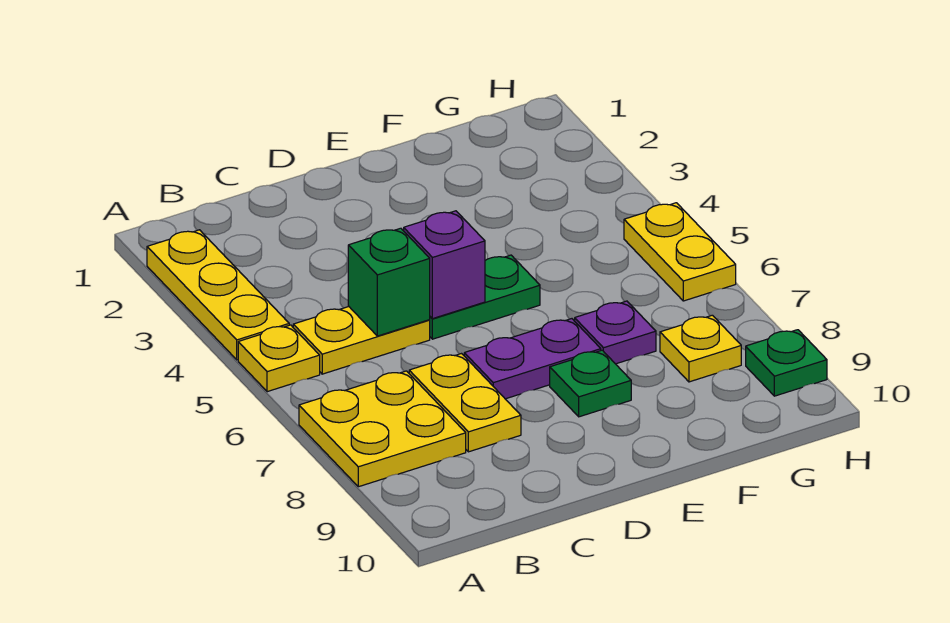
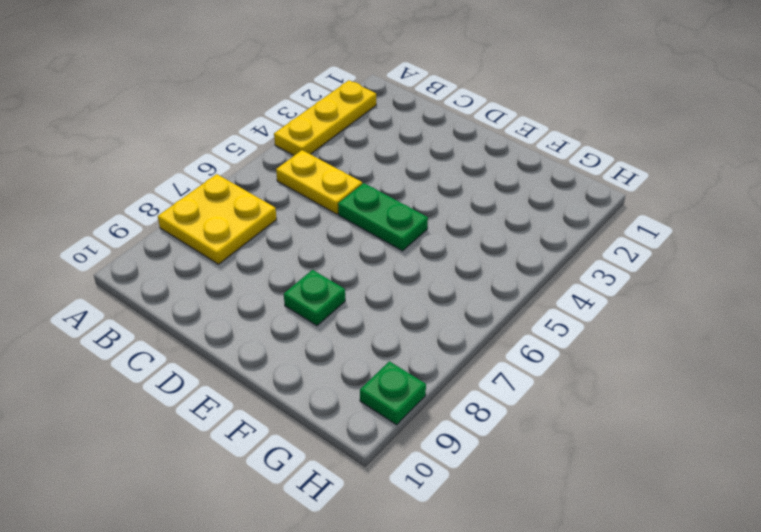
none -> yellow 1x1 plate [238,325,320,392]
none -> yellow 1x2 plate [409,354,521,452]
none -> purple 1x2 plate [464,319,601,399]

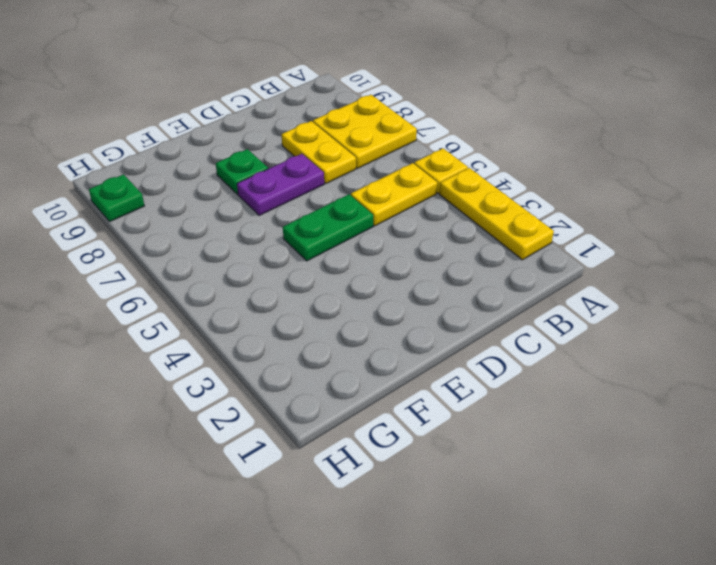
none -> purple 1x1 plate [575,301,656,364]
none -> yellow 1x1 plate [660,315,741,382]
none -> yellow 1x2 plate [624,203,736,301]

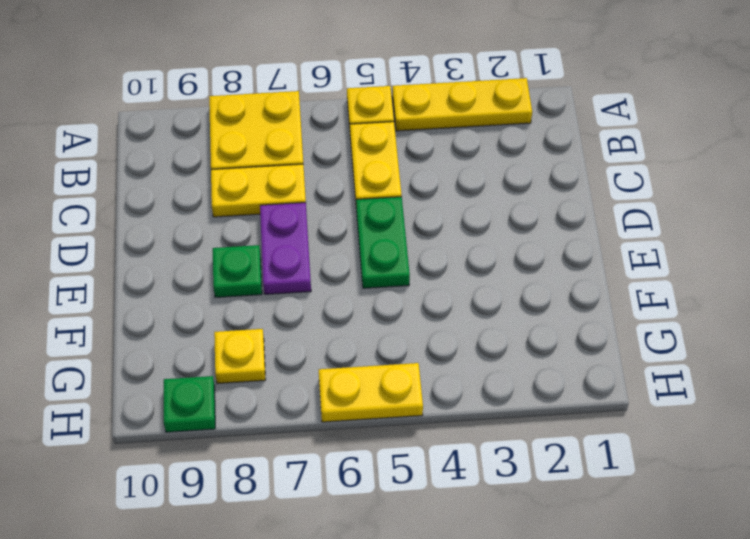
none -> purple 1x1 plate [575,301,656,364]
none -> green 1x1 brick [348,228,430,336]
none -> purple 1x1 brick [404,211,485,319]

